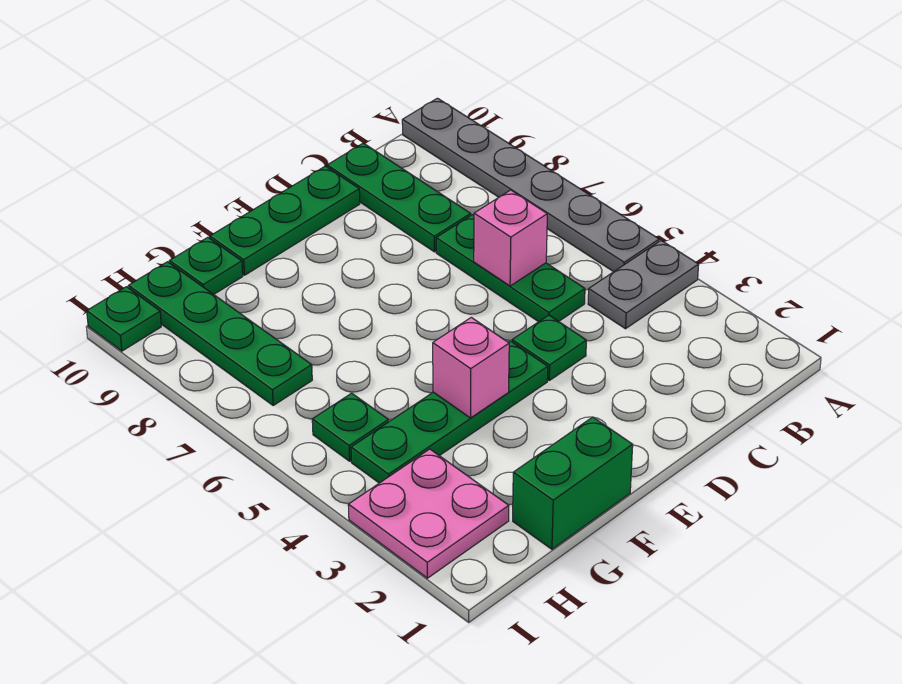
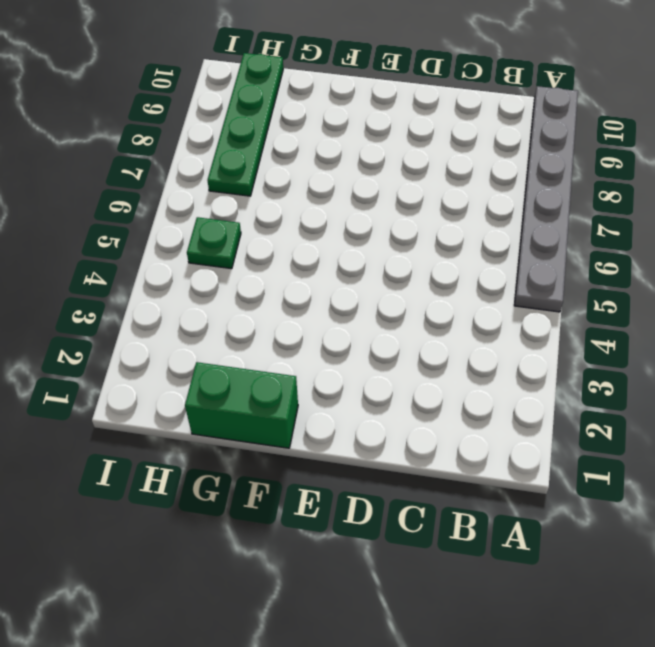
none -> grey 1x2 plate [588,241,699,329]
none -> green 1x3 plate [436,215,585,322]
none -> green 1x3 plate [327,143,471,252]

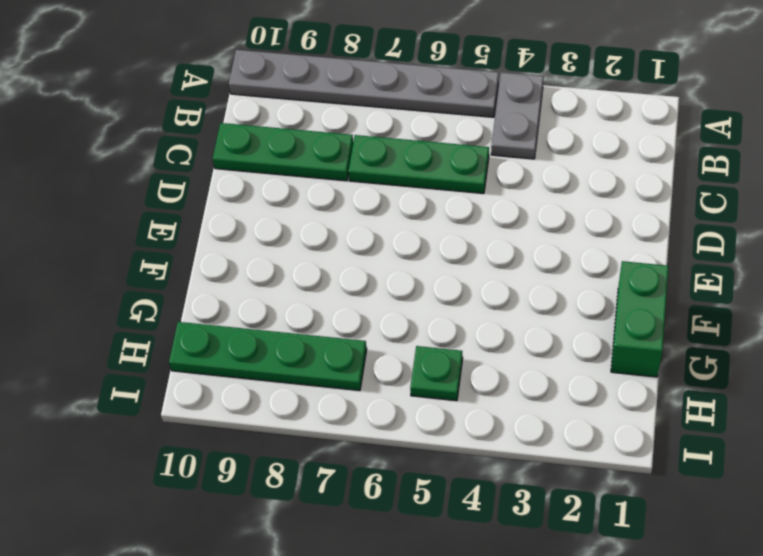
none -> green 1x1 plate [512,315,586,380]
none -> green 1x3 plate [210,166,360,275]
none -> green 1x4 plate [351,341,548,483]

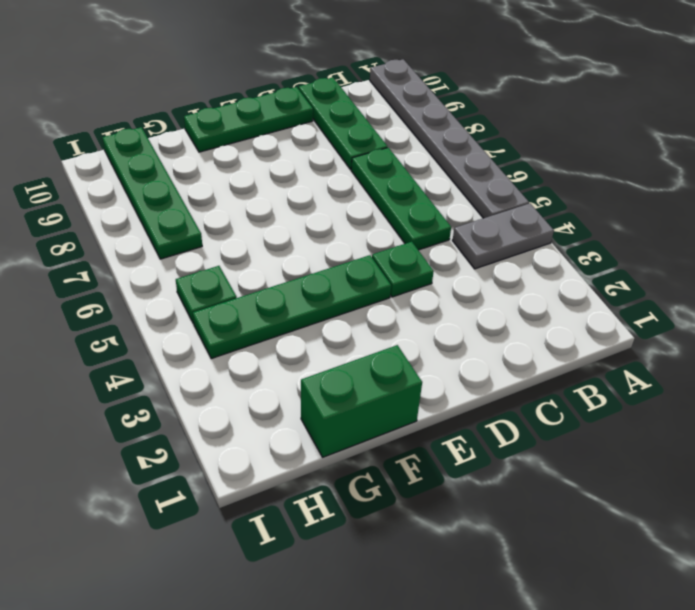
none -> green 1x1 plate [170,237,243,294]
none -> pink 2x2 plate [348,449,509,578]
none -> green 1x1 plate [87,287,161,351]

